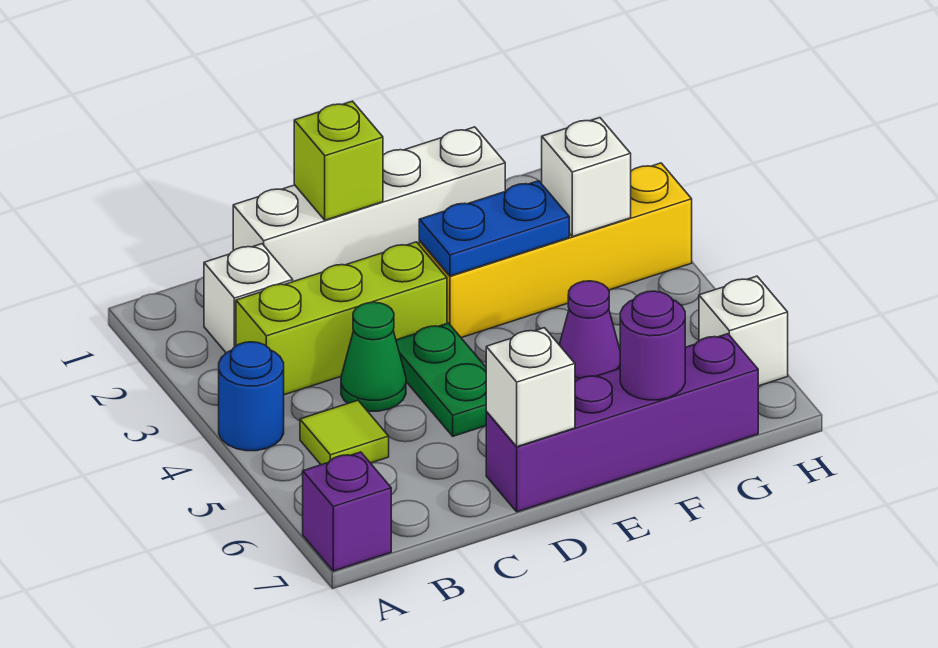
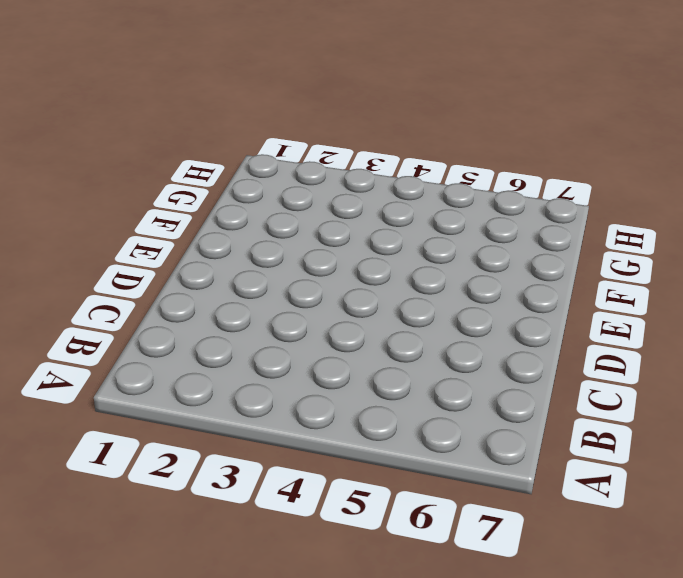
none -> blue 1x1 round brick [219,342,284,451]
none -> purple 1x1 brick [303,452,391,571]
none -> white 1x1 brick [204,244,293,353]

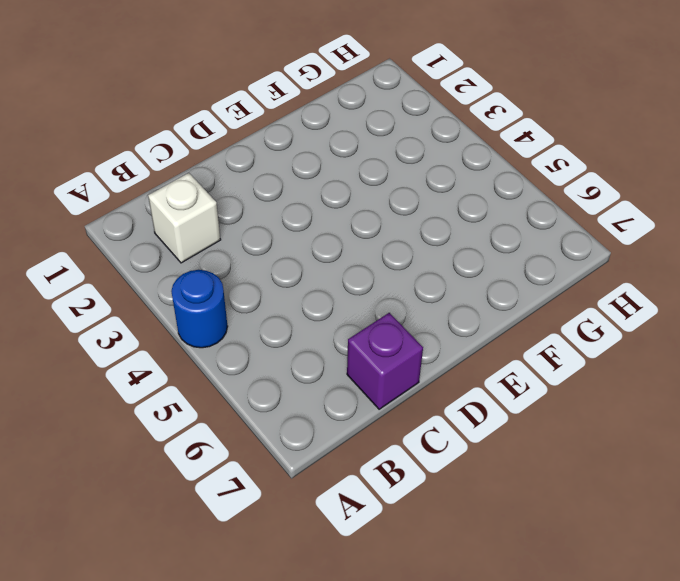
purple 1x1 brick [347,313,423,409] -> purple 1x1 brick moved to [303,452,391,571]
none -> lime 1x3 brick [236,242,447,395]
none -> lime 1x1 tile [300,400,389,465]
none -> white 1x4 brick [233,127,505,282]

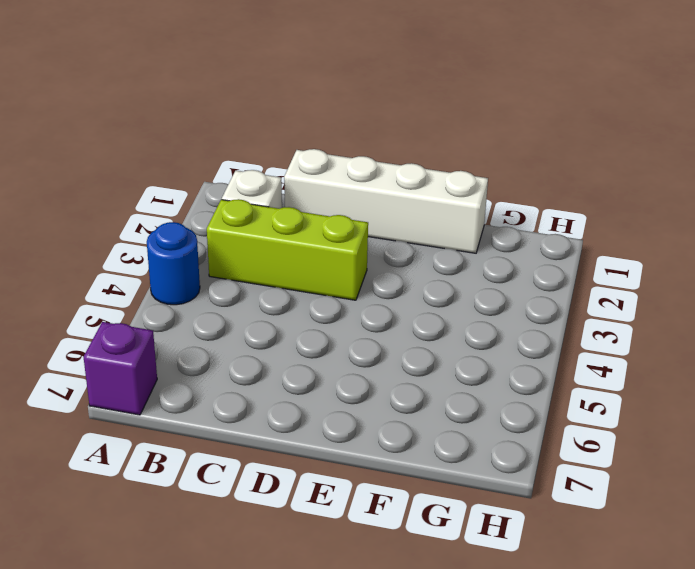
none -> lime 1x1 tile [300,400,389,465]
none -> green 1x1 cone [341,302,406,411]
none -> green 1x2 plate [396,323,486,436]

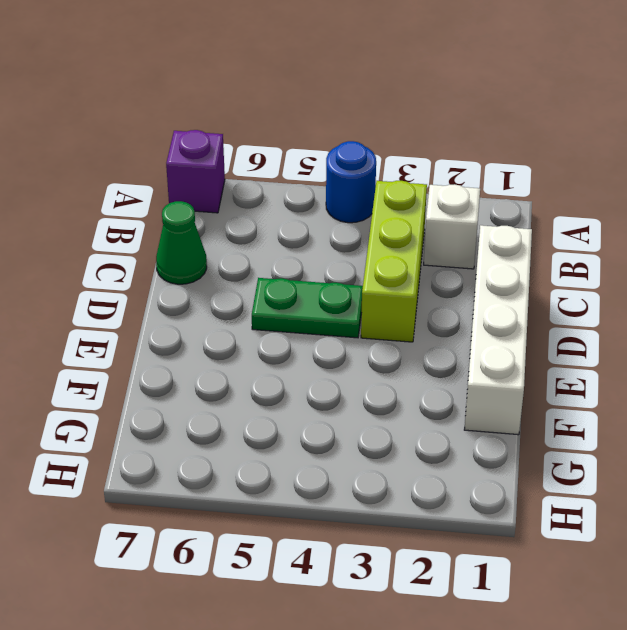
green 1x1 cone [156,201,207,284] -> green 1x1 cone moved to [341,302,406,411]
none -> lime 1x1 tile [300,400,389,465]
none -> purple 1x4 brick [486,334,758,512]
none -> yellow 1x4 brick [419,163,692,338]

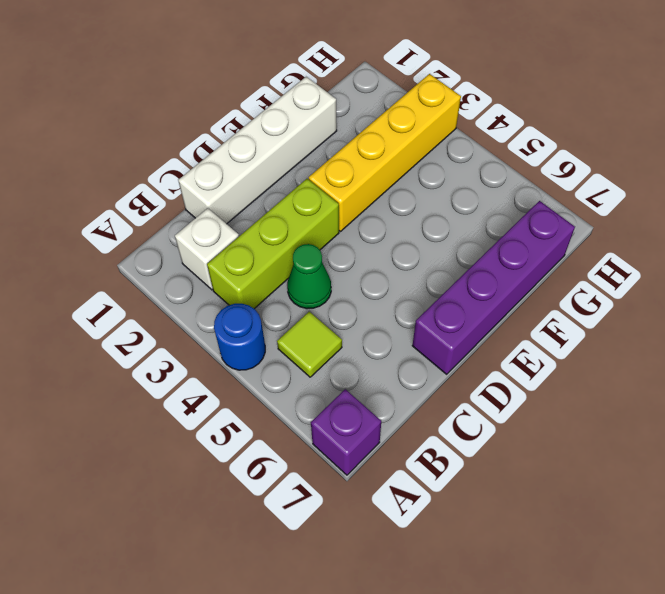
none -> green 1x2 plate [396,323,486,436]
none -> purple 1x1 cone [559,281,620,381]
none -> white 1x1 brick [699,276,788,386]

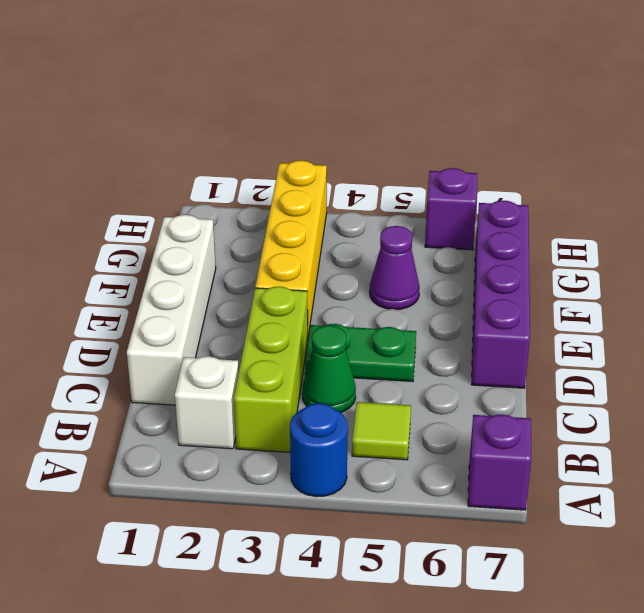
purple 1x1 brick [425,168,477,250] -> white 1x1 brick [699,276,788,386]
none -> lime 1x1 brick [294,101,383,220]
none -> white 1x1 brick [486,328,575,447]
none -> blue 1x2 plate [419,181,569,276]

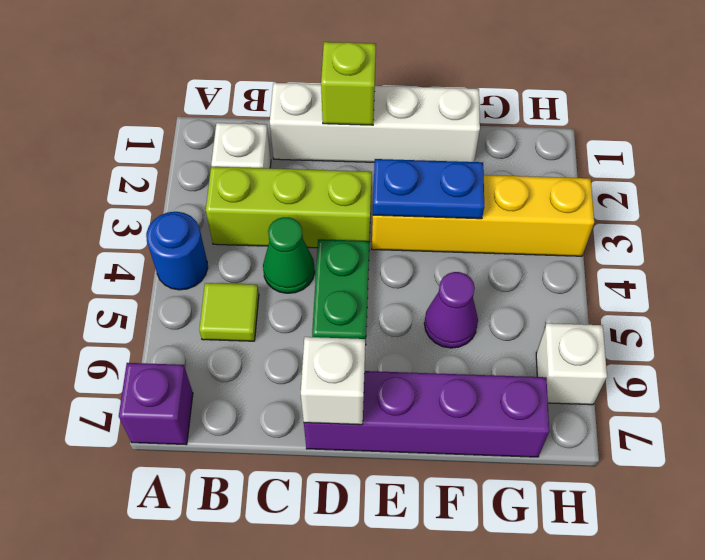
none -> purple 1x1 round brick [620,291,685,400]
none -> white 1x1 brick [542,118,631,237]

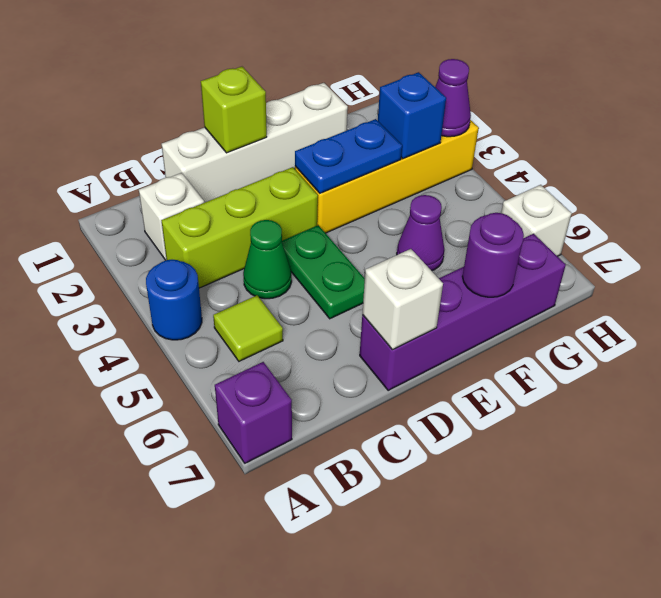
blue 1x1 brick [378,72,446,159] -> white 1x1 brick [542,118,631,237]
purple 1x1 cone [435,59,471,137] -> none

